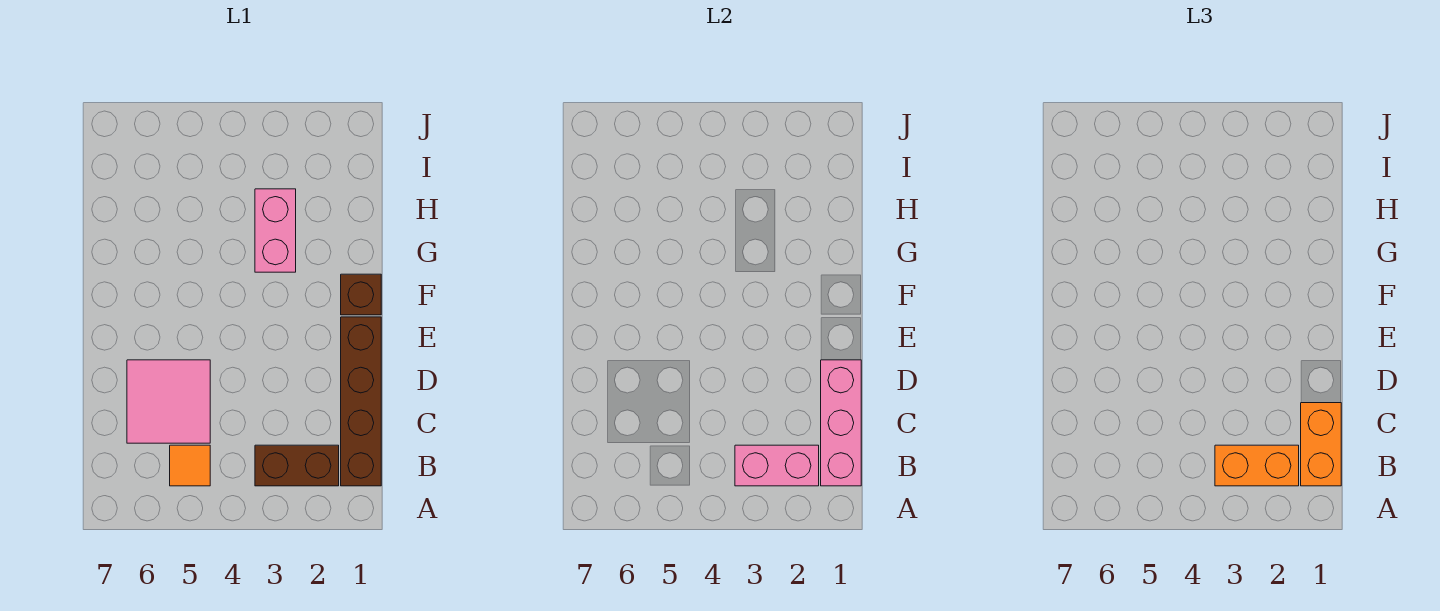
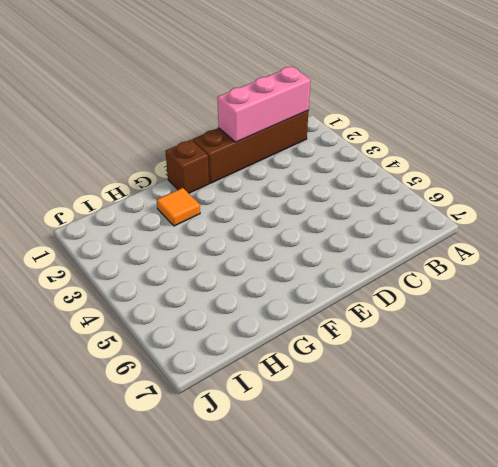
orange 1x1 tile [157,188,200,226] -> orange 1x1 tile moved to [170,445,210,486]
none -> brown 1x2 brick [255,445,339,486]
none -> pink 2x2 tile [127,360,210,443]

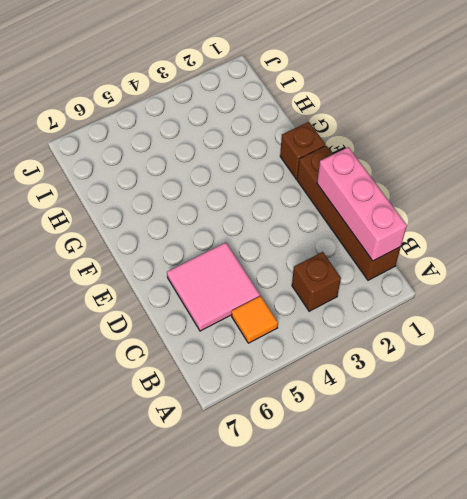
brown 1x1 brick [292,252,341,311] -> brown 1x2 brick [255,445,339,486]
none -> pink 1x2 brick [255,189,296,272]
none -> pink 1x2 brick [735,445,819,486]

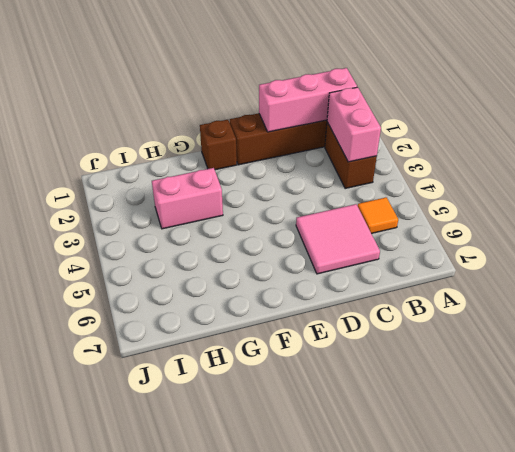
none -> orange 1x2 brick [1301,403,1341,486]
none -> orange 1x2 brick [1215,445,1299,486]

